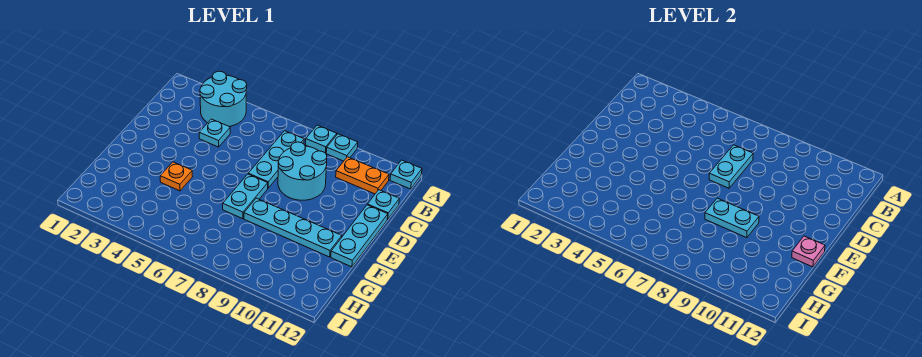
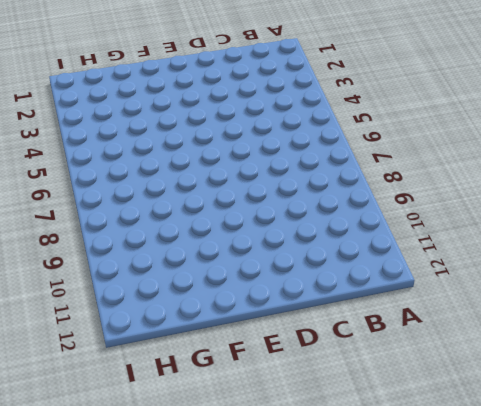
none -> cyan 2x2 round brick [200,71,247,127]
none -> cyan 1x1 plate [306,125,337,153]
none -> cyan 1x1 plate [326,134,358,161]

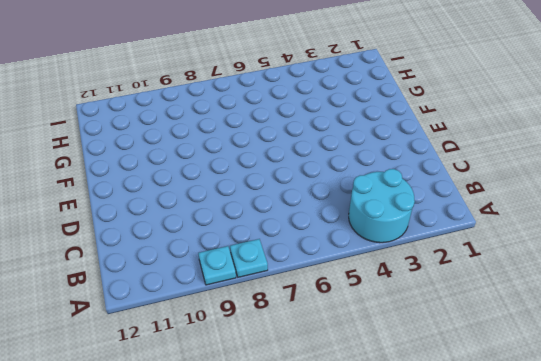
none -> cyan 1x1 plate [390,160,422,189]
none -> cyan 1x3 plate [248,131,304,188]
none -> orange 1x2 plate [336,157,389,194]

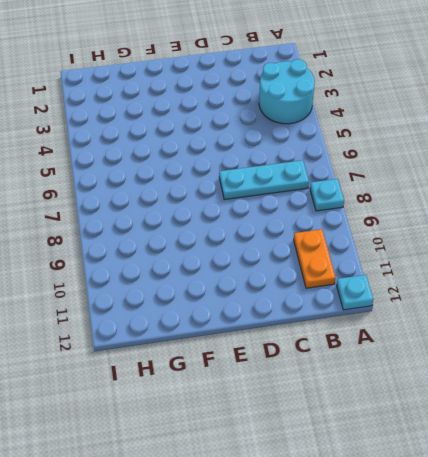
none -> cyan 1x1 plate [326,134,358,161]
none -> cyan 1x1 plate [199,119,230,147]
none -> cyan 2x2 round brick [278,142,327,200]

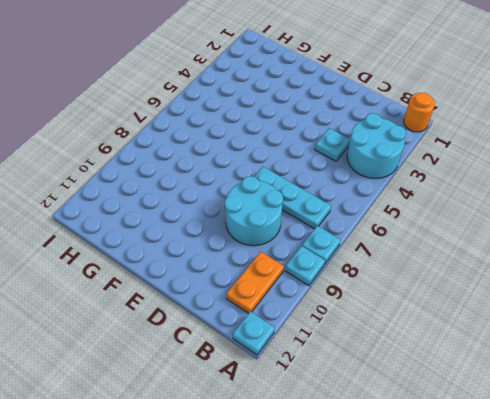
orange 1x1 round brick [404,93,435,132] -> none
none -> cyan 1x1 plate [367,190,399,219]
none -> cyan 1x3 plate [331,205,388,267]
none -> cyan 1x2 plate [223,174,268,219]

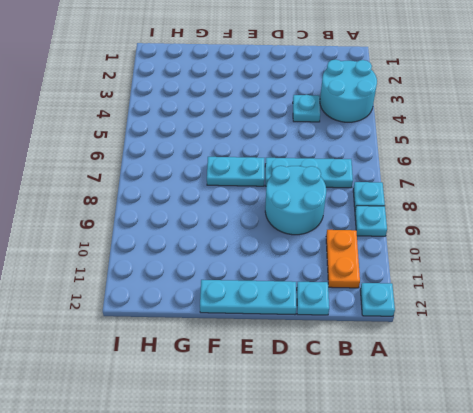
none -> orange 1x1 plate [160,162,193,191]
none -> cyan 1x4 plate [244,198,342,257]
none -> cyan 1x2 plate [709,145,753,188]

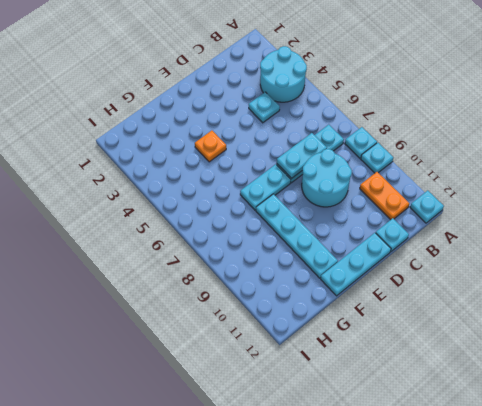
none -> cyan 1x2 plate [705,198,759,238]
none -> pink 1x1 plate [792,236,825,267]

